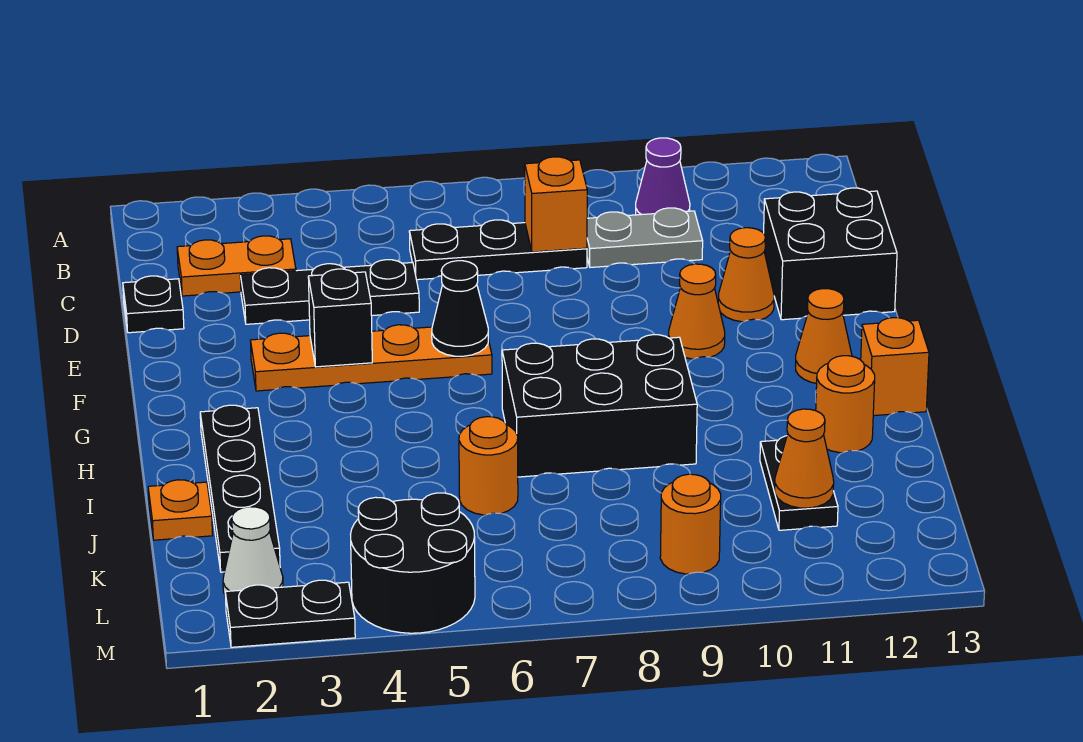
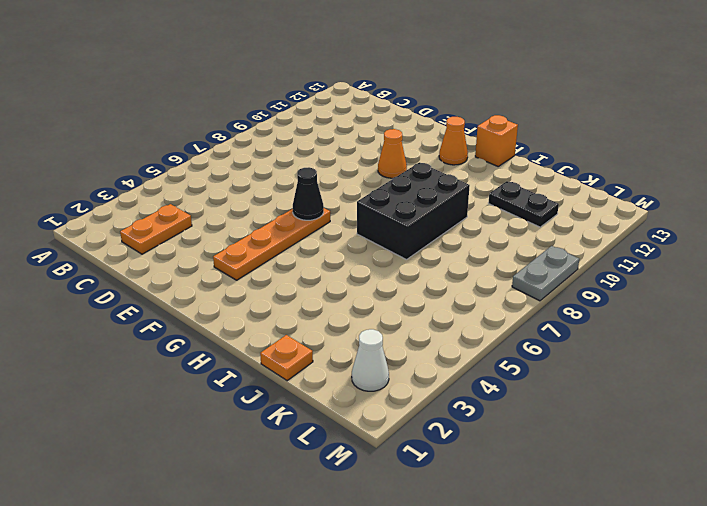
grey 1x2 plate [512,246,579,301] -> grey 1x2 plate moved to [587,208,703,267]
none -> purple 1x1 cone [636,138,690,215]
none -> black 1x3 plate [409,220,587,280]
none -> black 1x1 plate [123,276,184,333]

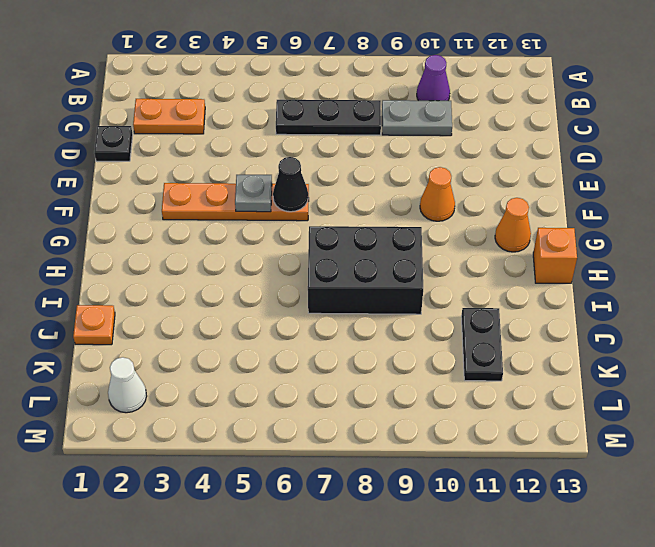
grey 1x1 plate [235,175,272,212] -> none
none -> black 1x3 plate [240,260,419,324]
none -> black 2x2 brick [764,188,897,320]
none -> orange 1x1 cone [718,228,774,322]

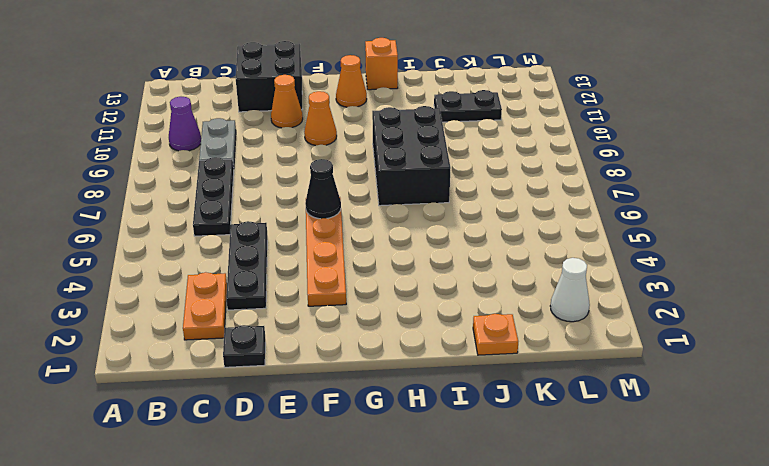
none -> black 1x4 plate [200,405,280,572]
none -> orange 1x1 round brick [816,356,875,453]
none -> orange 1x1 round brick [459,417,518,515]

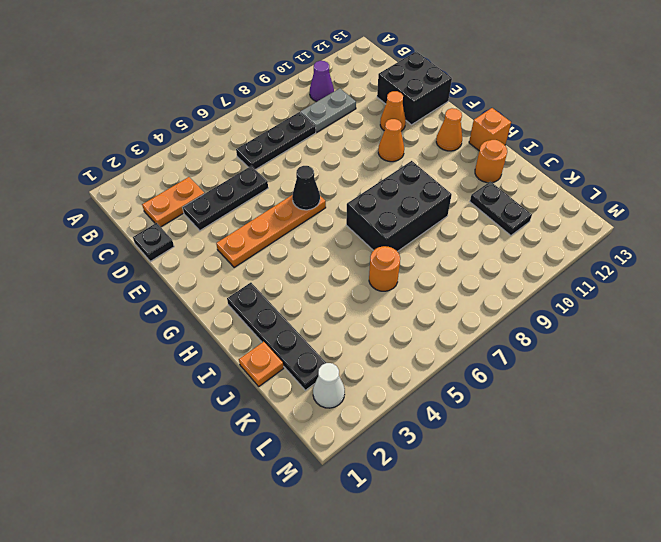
none -> black 2x2 round brick [351,493,475,633]
none -> orange 1x1 round brick [660,474,721,574]
none -> black 1x2 plate [225,580,355,647]

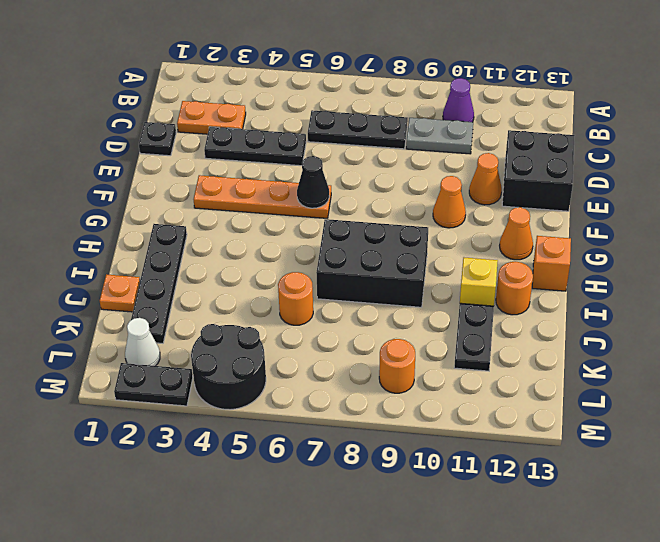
yellow 1x1 brick [460,258,498,306] -> none
none -> orange 1x1 brick [525,157,587,252]
none -> black 1x1 brick [308,269,372,367]
none -> orange 1x1 cone [775,409,834,508]

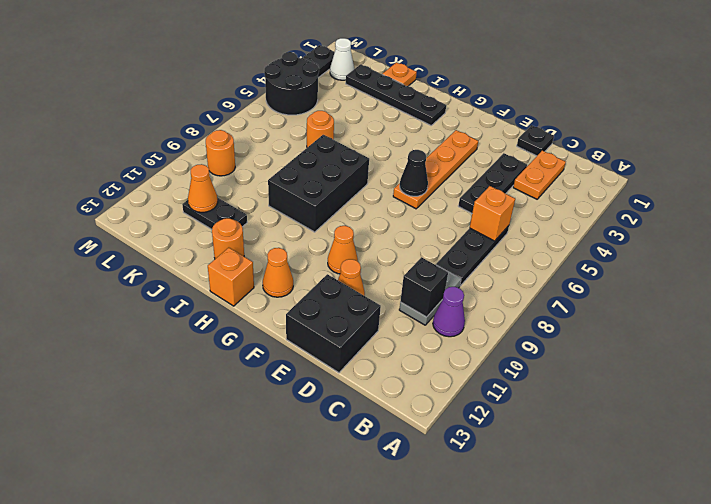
orange 1x1 brick [470,186,515,241] -> orange 1x1 brick moved to [525,157,587,252]
black 1x1 brick [400,257,448,317] -> black 1x1 brick moved to [308,269,372,367]

